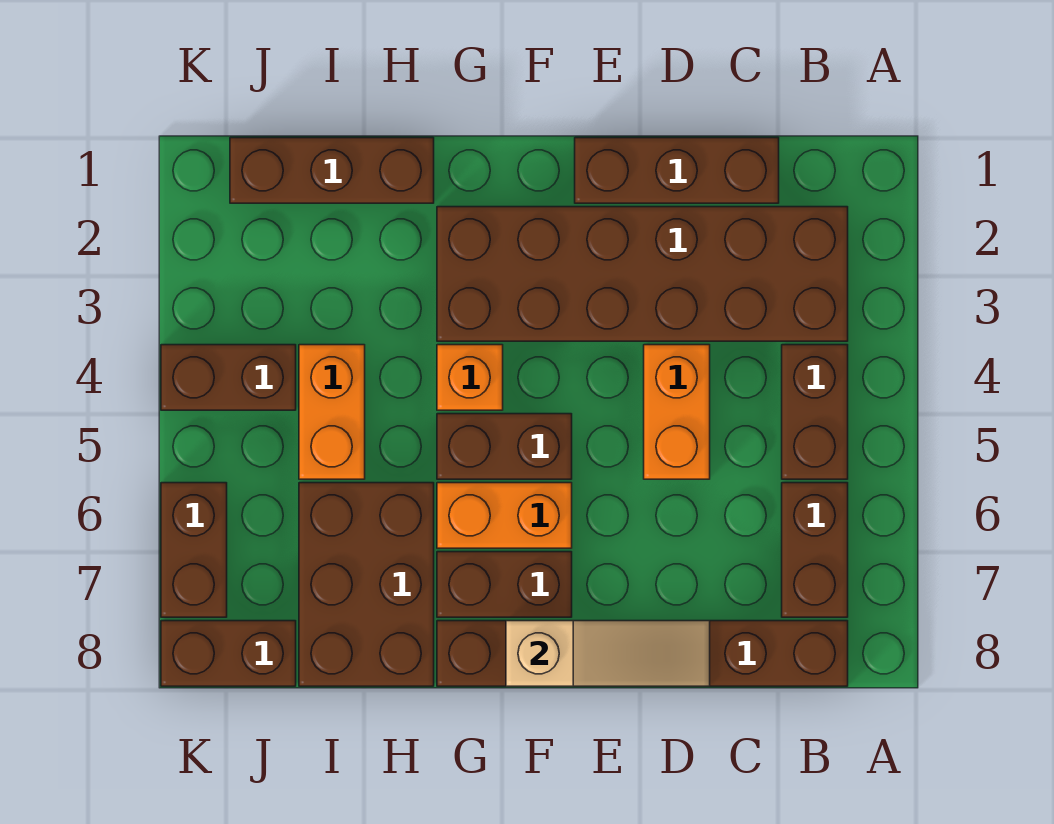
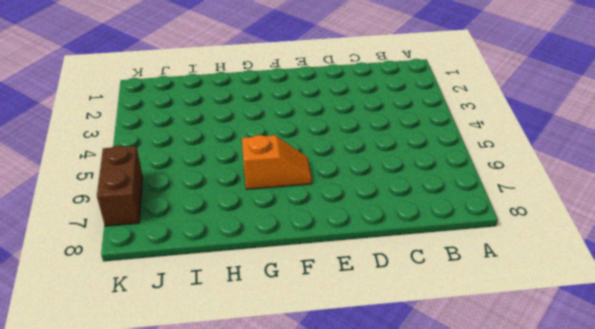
orange 1x2 slope [242,135,312,189] -> orange 1x2 brick [437,483,572,548]
none -> brown 2x6 brick [437,207,848,341]
none -> brown 1x2 brick [782,345,848,479]
none -> brown 1x2 brick [782,483,848,617]

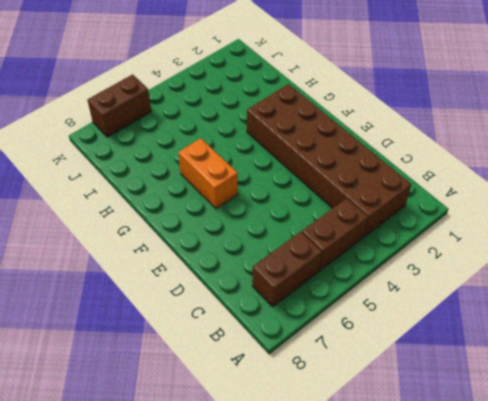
none -> brown 1x6 brick [437,621,848,686]
none -> brown 1x3 brick [575,138,779,203]
none -> orange 1x2 brick [644,345,710,479]

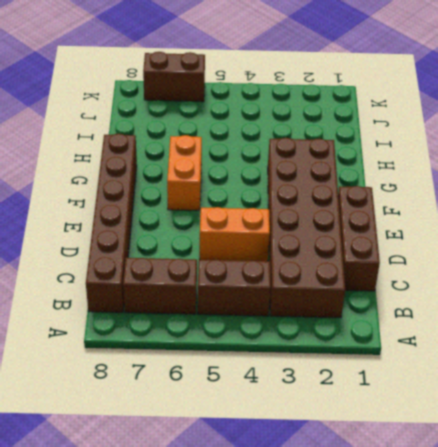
none -> brown 1x2 brick [437,414,572,479]
none -> brown 1x2 brick [437,552,572,617]
none -> orange 1x1 brick [437,345,503,410]

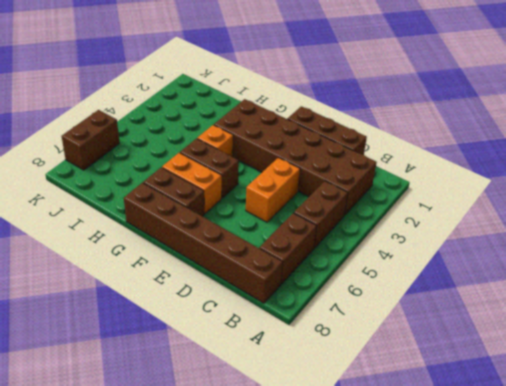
none -> brown 1x3 brick [230,138,434,203]
none -> brown 2x3 brick [299,483,434,686]
none -> orange 1x2 brick [299,345,365,479]

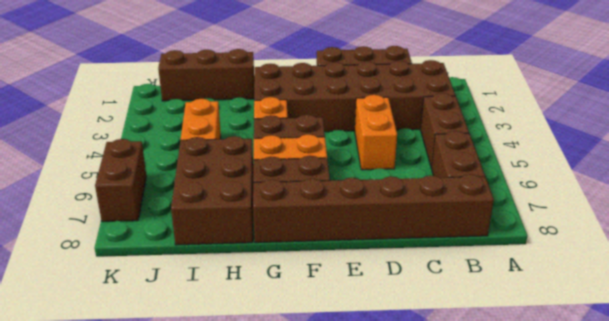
none -> brown 1x2 brick [161,345,296,410]
none -> brown 1x2 brick [161,621,296,686]
none -> tan 1x3 slope [506,621,710,686]

